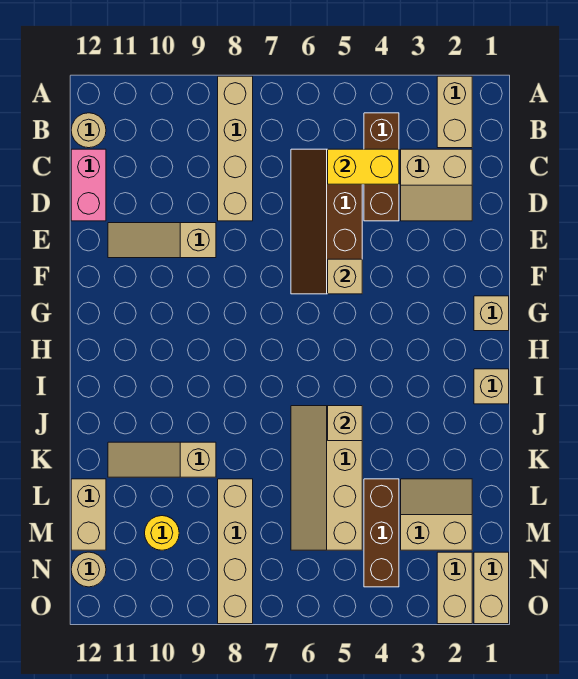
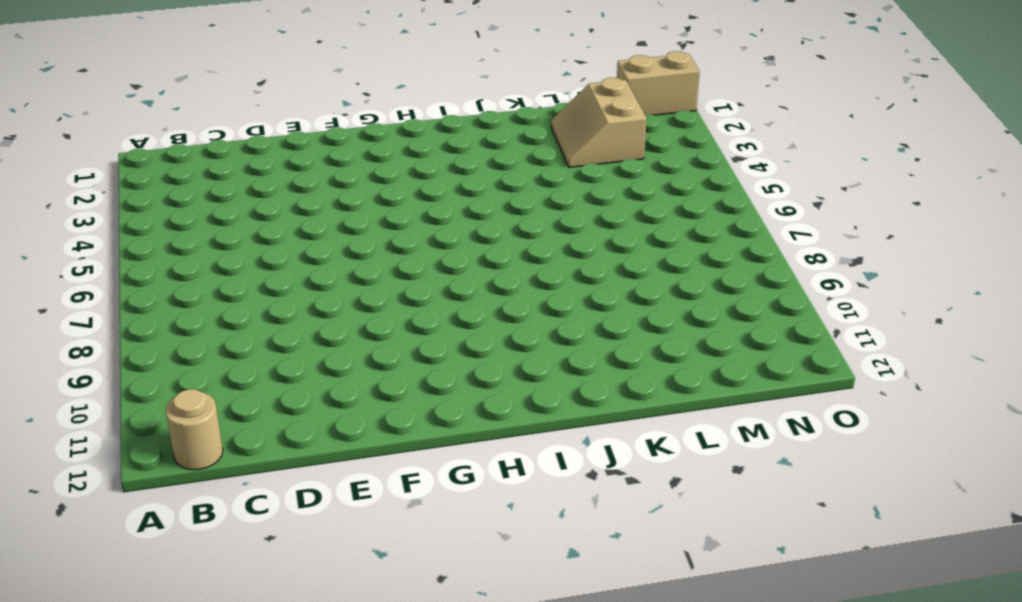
none -> tan 1x2 brick [437,76,472,148]
none -> tan 1x4 brick [218,76,253,221]
none -> brown 1x3 brick [364,113,399,221]

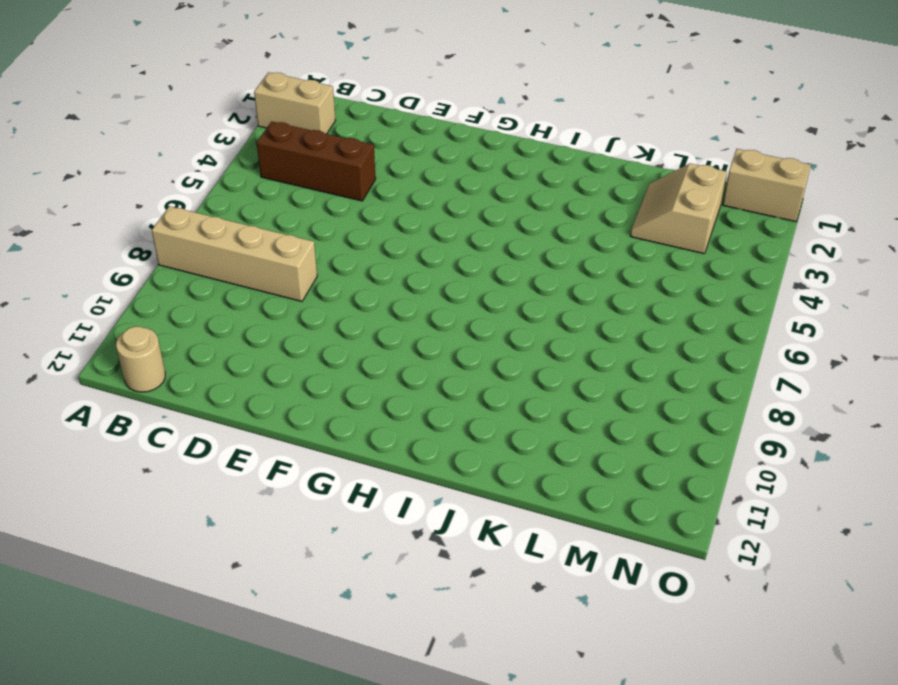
none -> tan 2x2 slope [401,149,472,221]
none -> brown 2x4 slope [291,149,362,294]
none -> pink 1x2 brick [71,149,106,221]

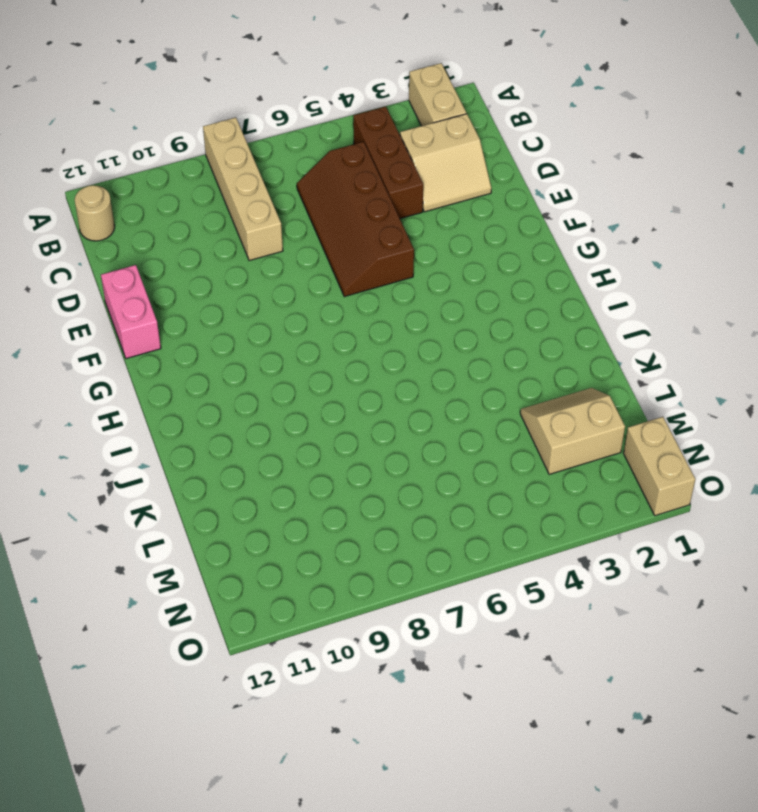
pink 1x2 brick [101,265,161,359] -> pink 1x2 brick moved to [71,149,106,221]
none -> tan 1x3 slope [108,223,216,258]
none -> tan 1x1 brick [474,296,509,331]
none -> tan 1x1 brick [474,369,509,404]

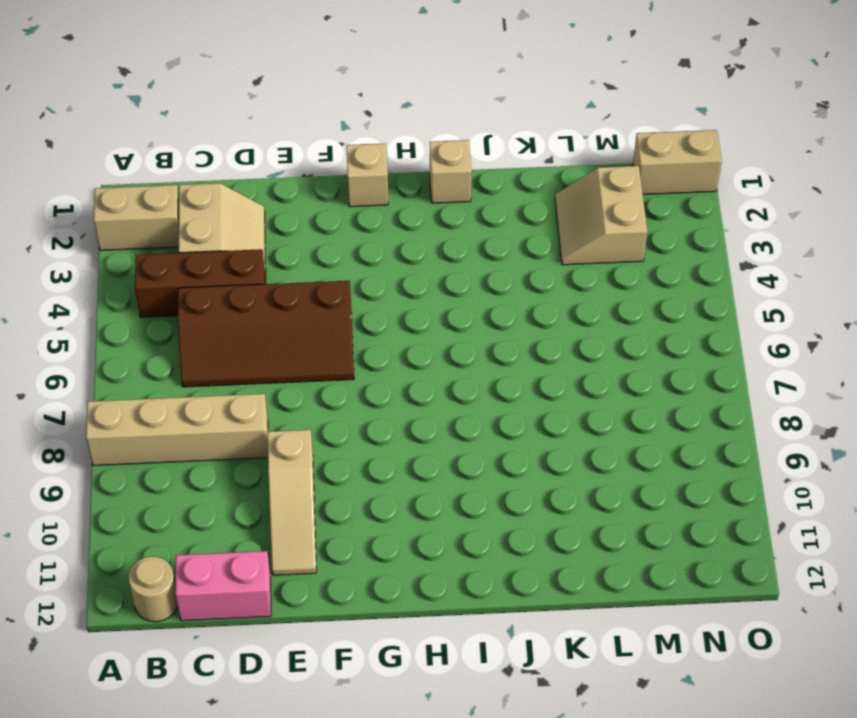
none -> tan 2x4 slope [291,406,362,550]
none -> tan 1x3 slope [108,442,216,477]
none -> brown 1x3 brick [364,479,399,587]

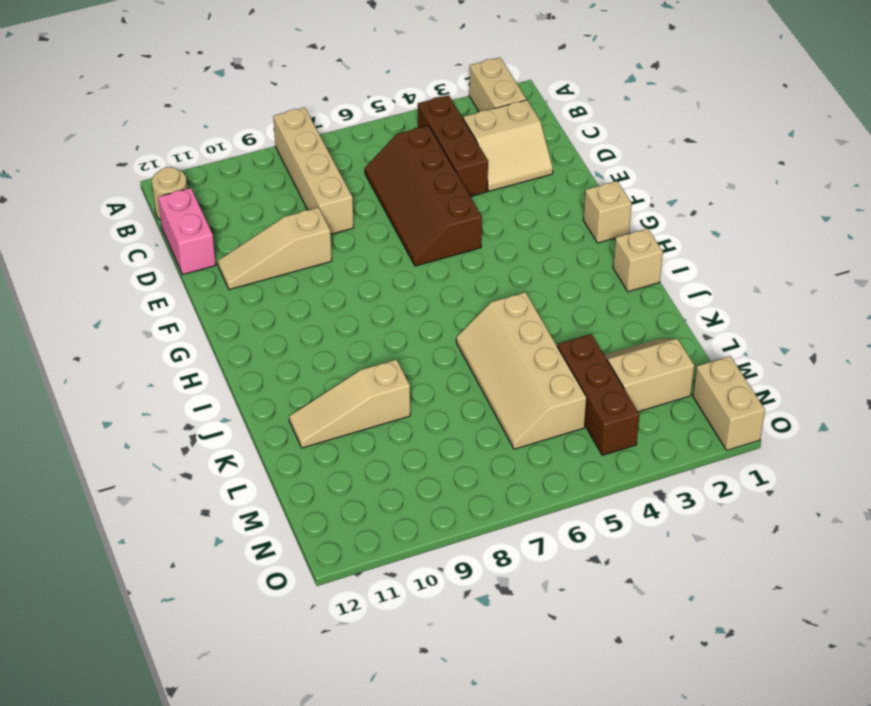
none -> tan 1x4 brick [218,479,253,624]
none -> tan 1x2 brick [71,479,106,550]
none -> yellow 1x1 round brick [145,516,179,550]

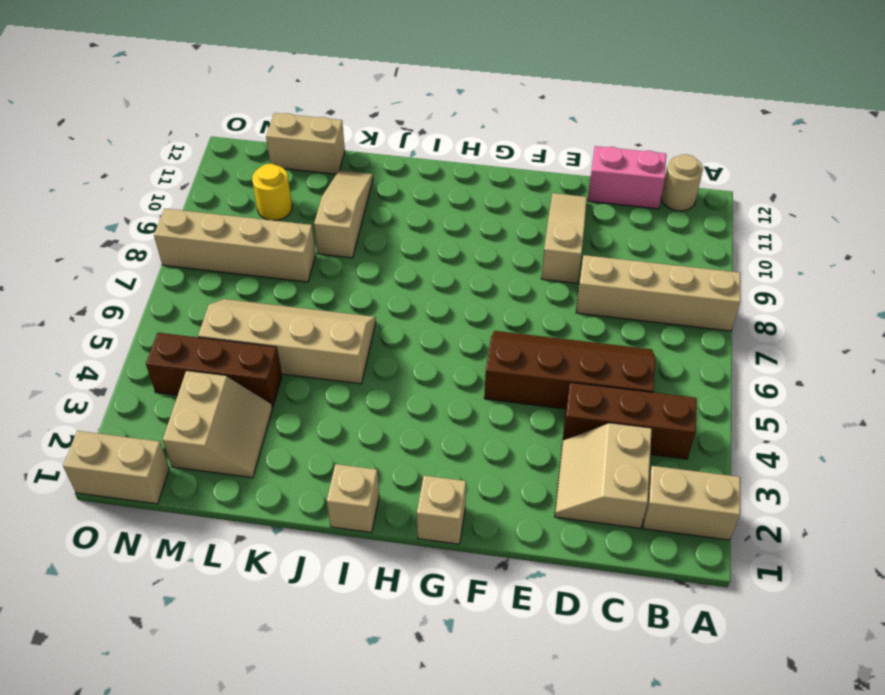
none -> tan 1x2 brick [437,552,472,624]
none -> tan 1x1 round brick [71,552,106,587]
none -> yellow 1x2 brick [328,149,399,184]

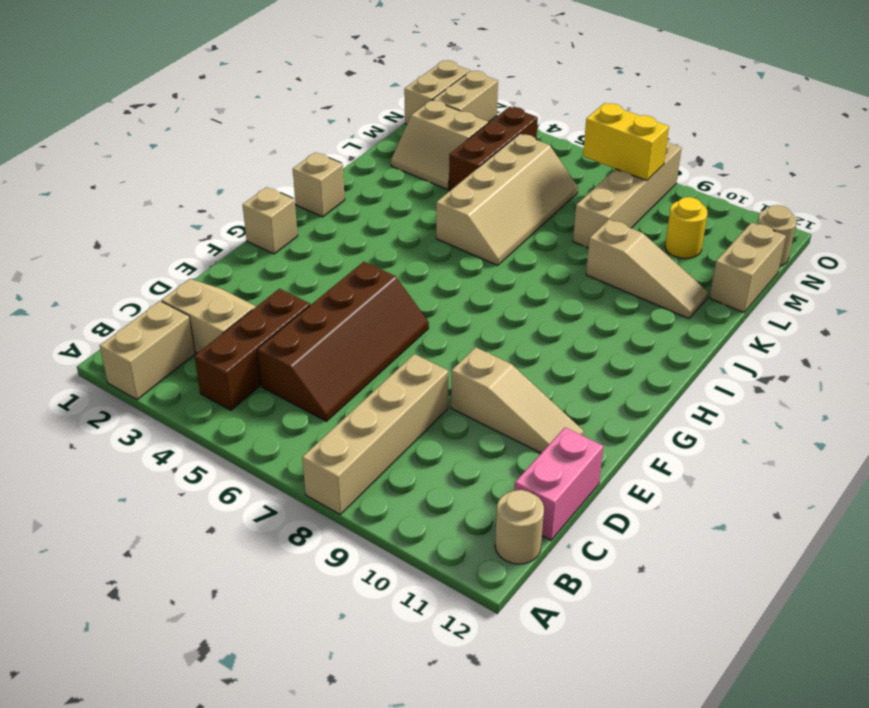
yellow 1x2 brick [583,103,669,180] -> yellow 1x2 brick moved to [328,149,399,184]
none -> tan 1x1 brick [328,259,362,294]
none -> tan 1x1 brick [328,406,362,441]

